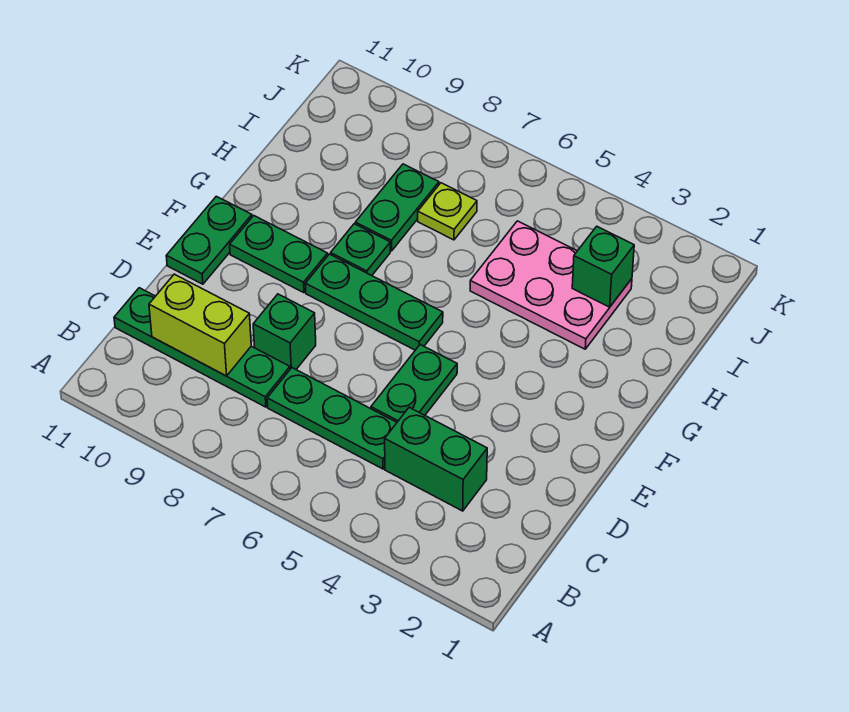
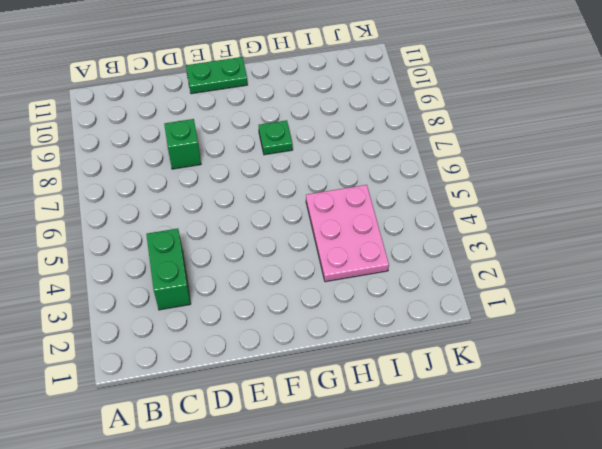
none -> green 1x3 plate [267,368,397,469]
none -> green 1x4 plate [114,288,290,407]
none -> green 1x2 plate [371,345,457,422]

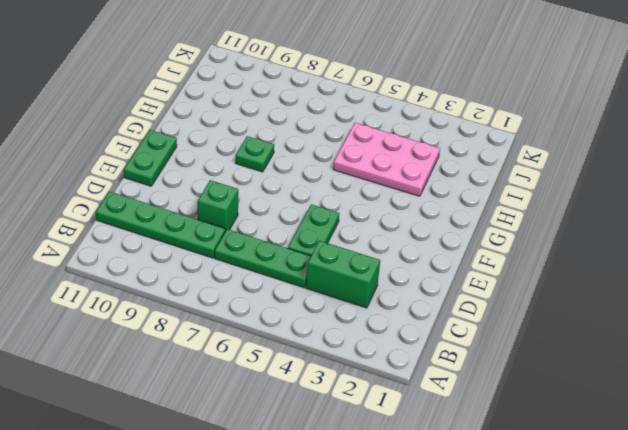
none -> green 1x3 plate [305,254,443,350]
none -> green 1x2 plate [230,216,328,293]
none -> green 1x2 plate [355,164,439,251]

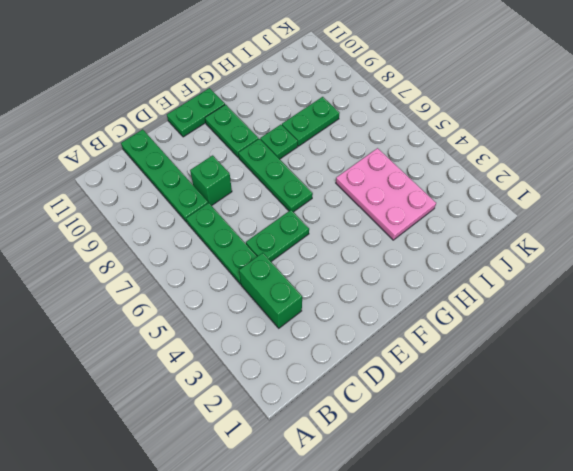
none -> lime 1x1 plate [418,183,477,240]
none -> lime 1x2 brick [149,274,251,376]
none -> green 1x1 brick [572,226,634,307]

